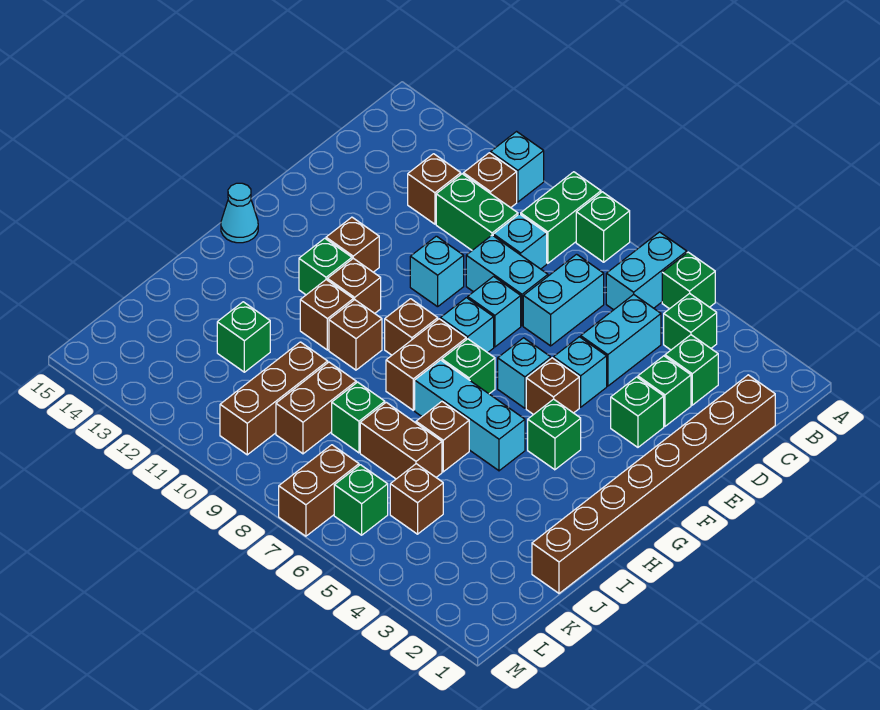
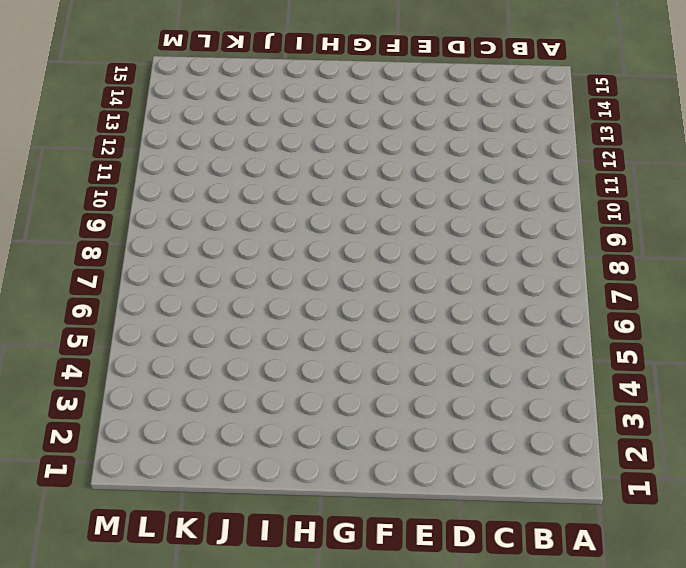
none -> green 1x1 brick [662,252,715,309]
none -> cyan 1x2 brick [606,232,687,310]
none -> green 1x1 brick [576,192,630,262]
none -> green 1x2 brick [521,172,601,263]

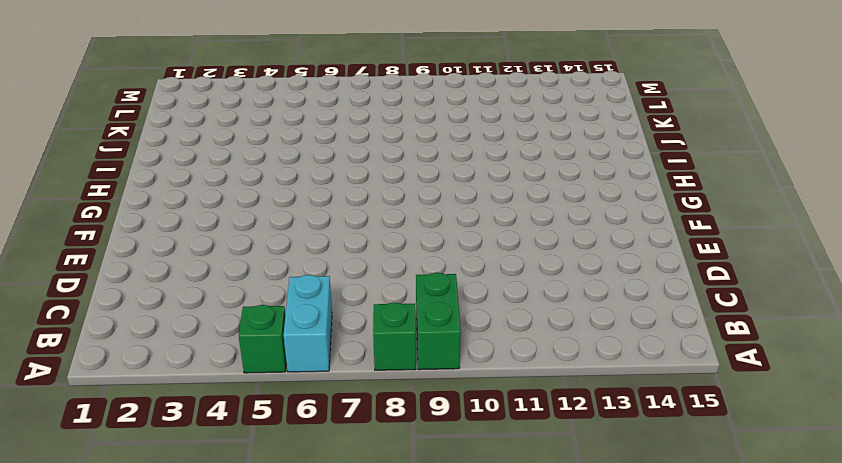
none -> cyan 1x1 brick [491,132,544,202]
none -> green 1x1 brick [664,293,717,350]
none -> brown 1x1 brick [463,153,517,208]
none -> brown 1x8 brick [532,375,775,593]

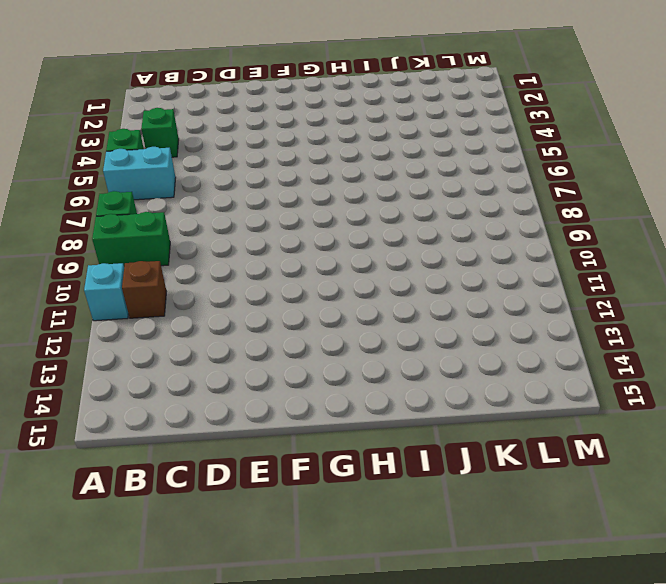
none -> brown 1x8 brick [532,375,775,593]
none -> green 1x1 brick [665,335,718,405]
none -> cyan 1x2 brick [581,295,661,386]
none -> cyan 1x2 brick [523,254,604,346]

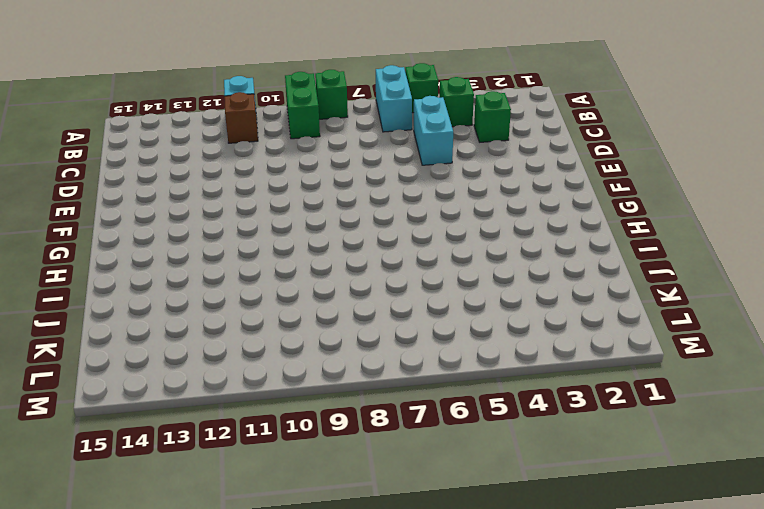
none -> brown 1x8 brick [532,375,775,593]
none -> cyan 1x2 brick [523,254,604,346]
none -> cyan 1x1 brick [493,214,547,269]
none -> green 1x2 brick [436,174,518,250]

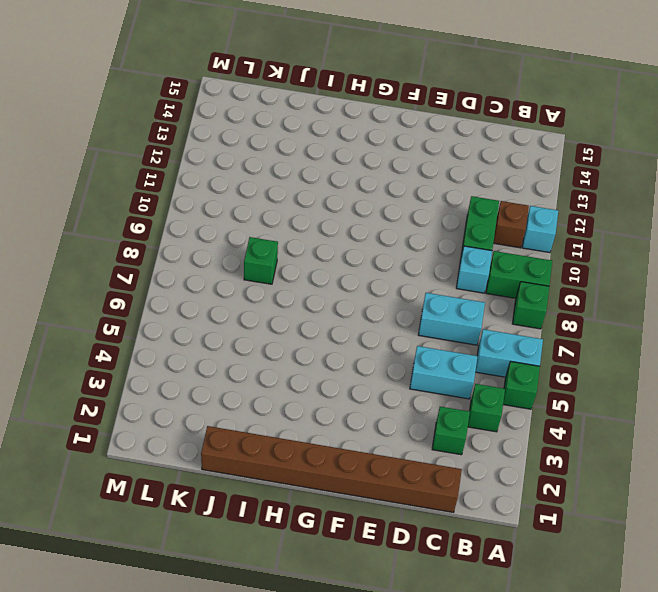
none -> brown 1x1 brick [408,154,461,224]
none -> green 1x1 brick [638,356,691,426]
none -> cyan 1x2 brick [466,235,548,326]
none -> green 1x1 brick [611,377,664,447]

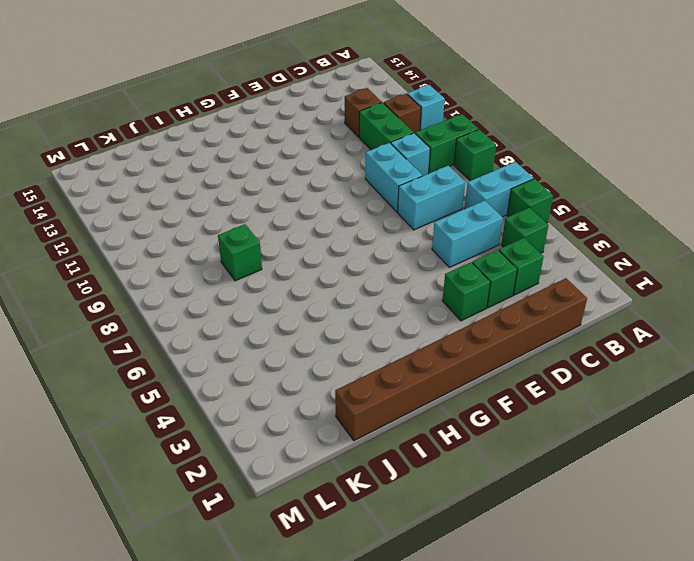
none -> cyan 1x1 brick [553,337,607,407]
none -> cyan 1x1 brick [468,277,521,347]
none -> cyan 1x1 brick [410,236,464,307]
none -> brown 1x1 brick [526,358,579,415]

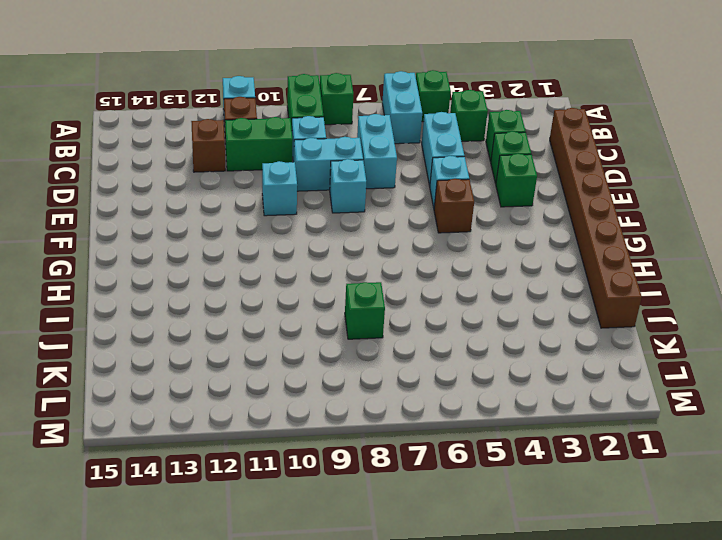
none -> cyan 1x1 brick [498,338,551,408]
none -> cyan 1x1 brick [440,298,494,353]
none -> brown 1x1 brick [326,217,379,272]
none -> green 1x1 brick [528,399,581,470]

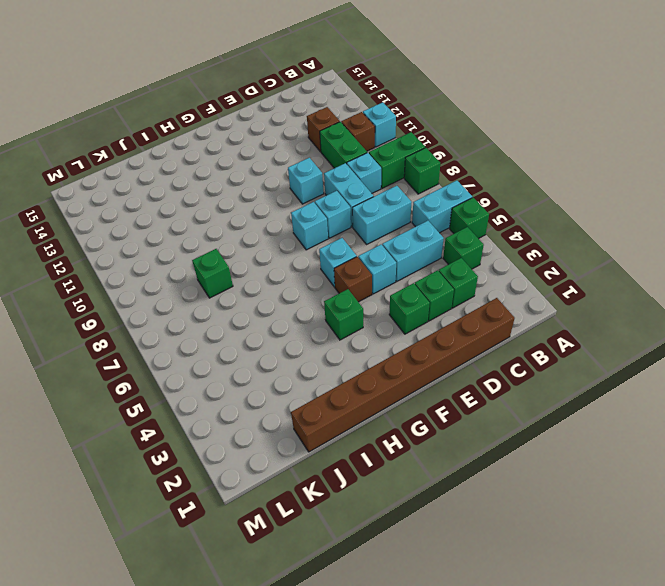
none -> brown 1x1 brick [326,217,379,272]
none -> green 1x1 brick [442,339,495,394]
none -> brown 1x2 brick [386,319,466,410]
none -> brown 1x1 brick [385,299,438,355]

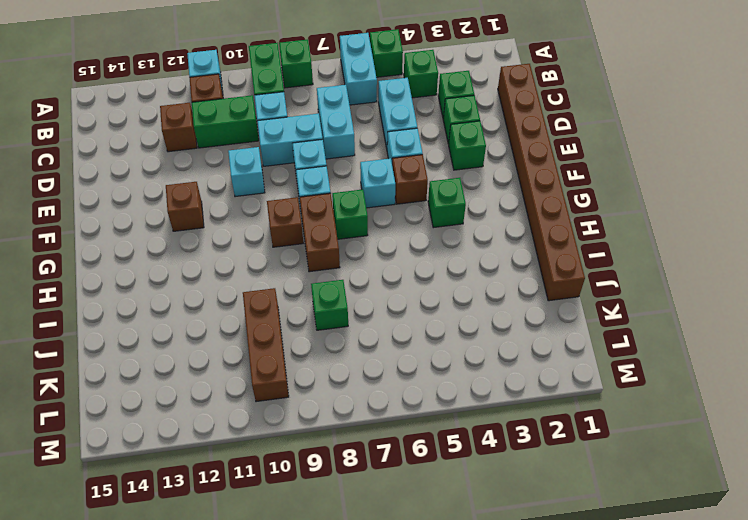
none -> brown 1x1 brick [327,258,381,313]
none -> green 1x1 brick [299,238,352,295]
none -> cyan 1x1 cone [221,183,258,243]
none -> cyan 1x3 brick [415,360,525,471]

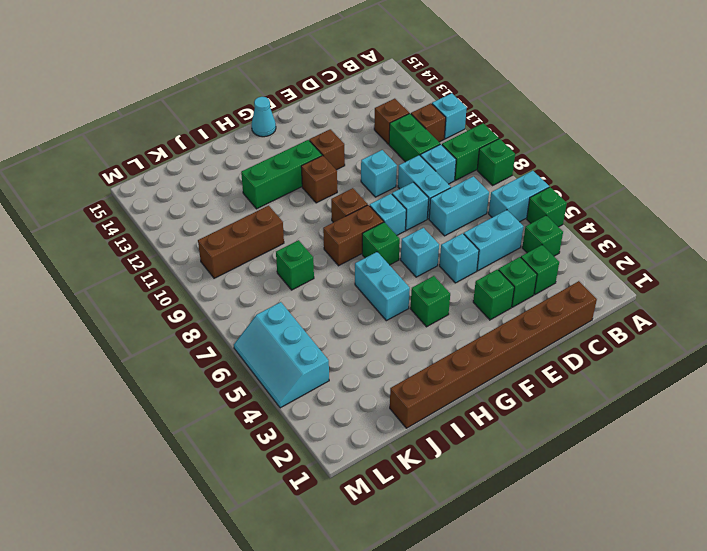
green 1x3 brick [241,140,322,209] -> green 1x1 brick [299,238,352,295]
cyan 1x2 brick [355,252,410,321] -> cyan 1x3 brick [415,360,525,471]
cyan 2x3 slope [234,302,329,408] -> green 1x1 brick [334,465,388,535]
none -> brown 1x1 brick [526,358,579,415]
none -> brown 1x1 brick [329,300,382,370]
none -> brown 1x1 brick [300,280,353,350]
none -> brown 1x1 brick [416,402,469,472]

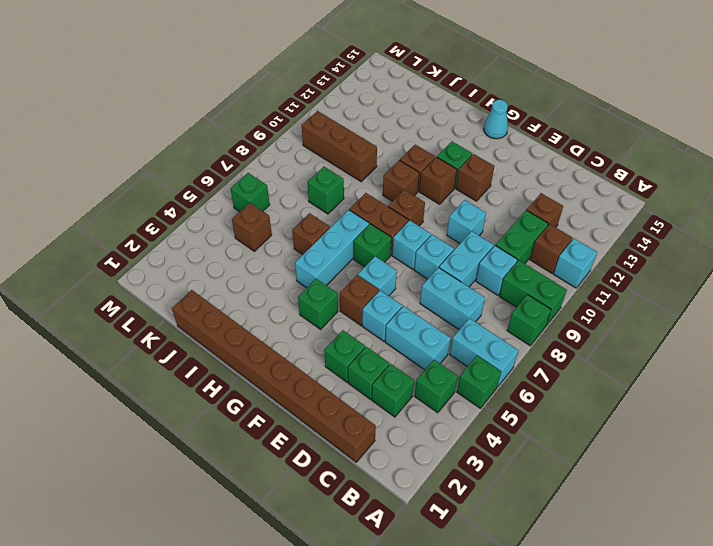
none -> brown 1x2 brick [360,402,442,479]
none -> brown 1x2 brick [276,362,356,454]
none -> green 1x1 brick [217,302,270,372]
none -> brown 1x2 brick [279,445,359,536]

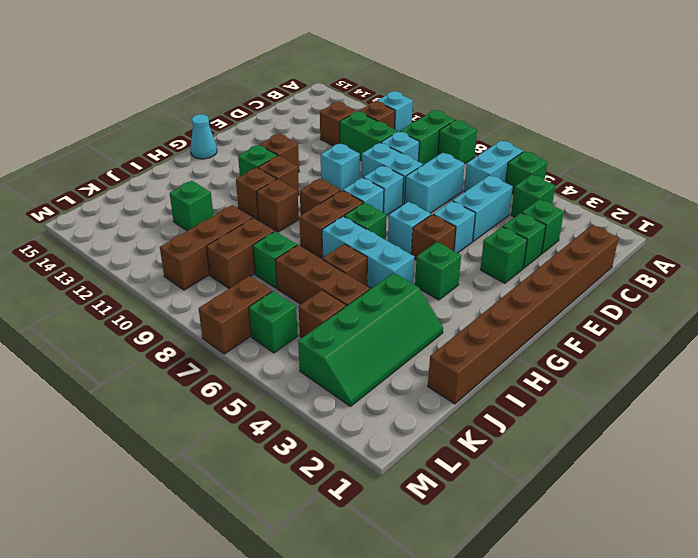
green 2x4 slope [298,273,443,406] -> none
brown 1x3 brick [275,245,370,306] -> brown 1x2 brick [360,402,442,479]

